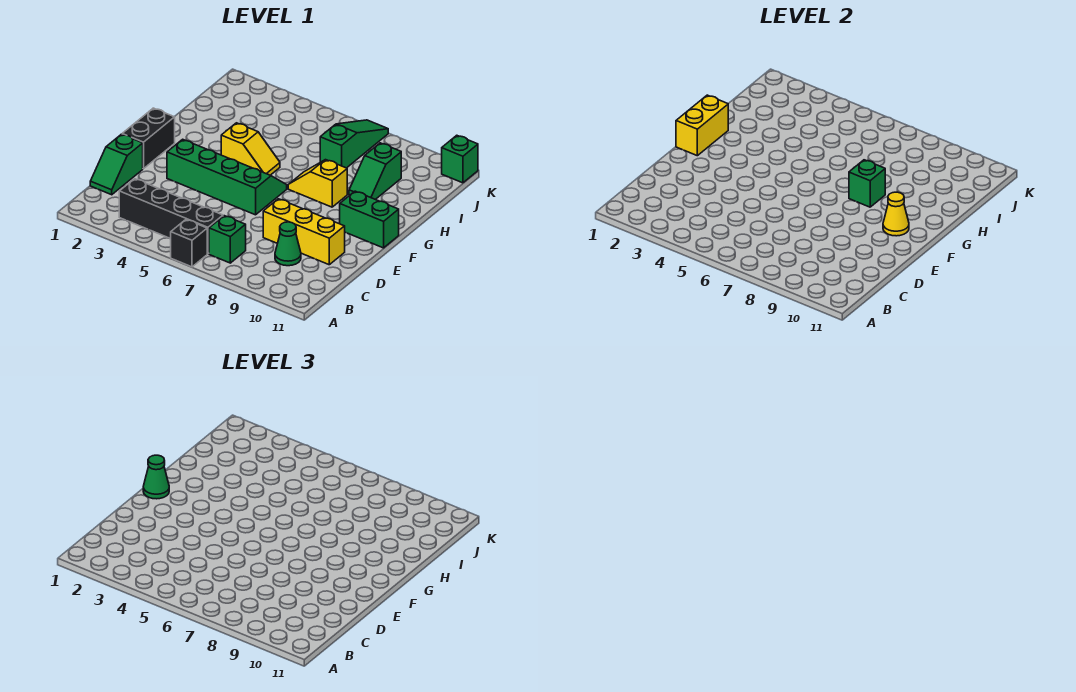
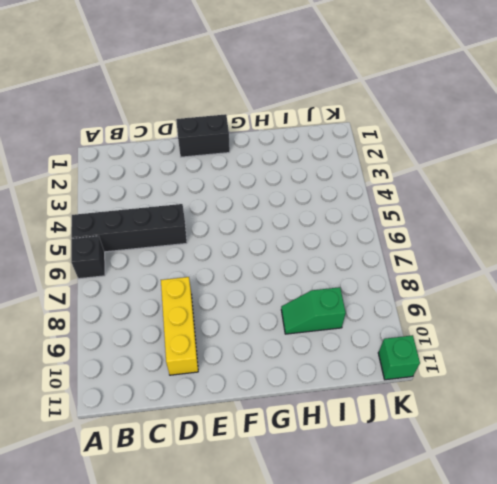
black 1x4 brick [71,204,187,252] -> black 1x4 brick turned to [119,179,223,254]
none -> green 1x1 brick [209,216,246,263]
none -> green 1x2 slope [90,134,143,195]
none -> green 1x1 cone [275,222,301,266]

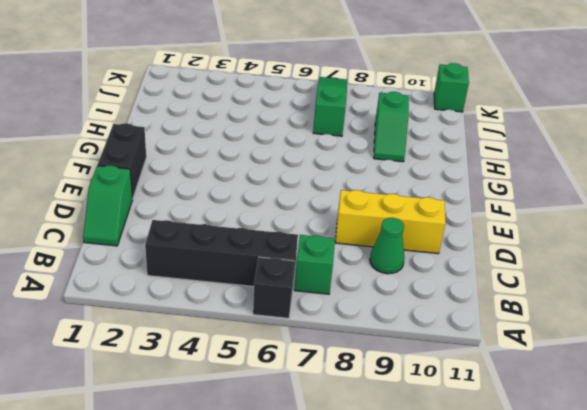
none -> green 2x4 slope [167,139,287,215]
none -> green 1x2 brick [340,191,399,248]
none -> yellow 1x2 slope [221,123,280,175]

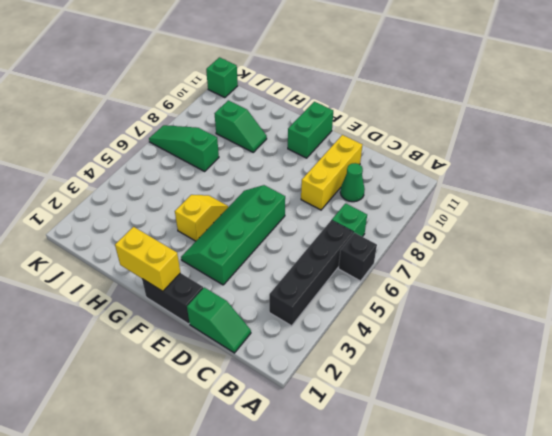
none -> yellow 1x2 slope [288,160,347,207]
none -> yellow 1x1 cone [883,192,909,236]
none -> green 1x1 brick [849,160,885,207]

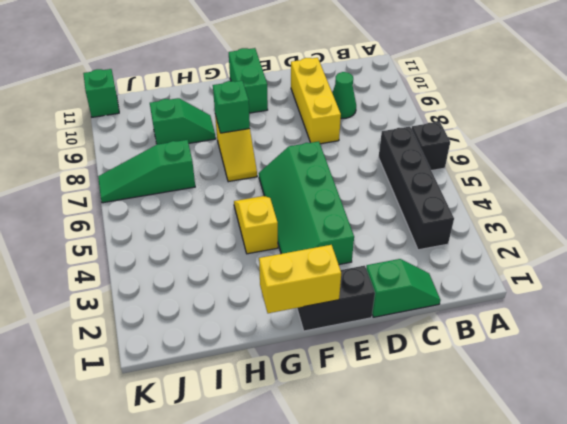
none -> green 1x1 brick [209,216,246,263]
none -> yellow 1x1 cone [883,192,909,236]
none -> green 1x1 cone [143,455,169,499]

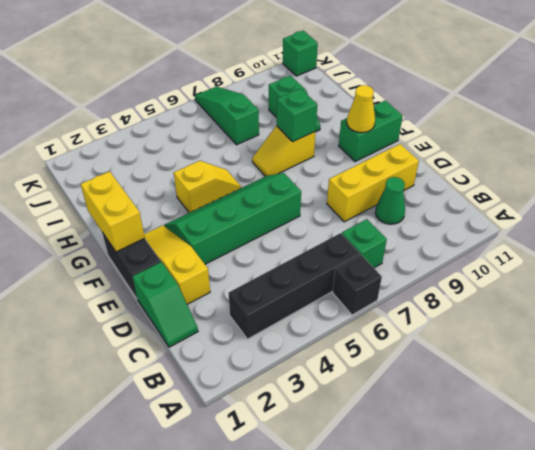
yellow 1x3 slope [144,225,210,304] -> none
none -> green 1x1 cone [143,455,169,499]

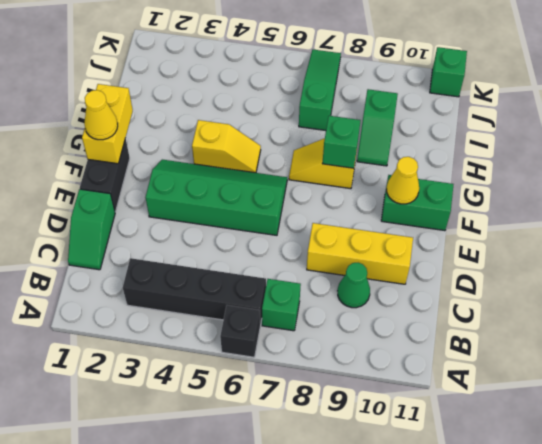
yellow 1x1 cone [84,90,118,140] -> green 1x1 cone [143,455,169,499]

